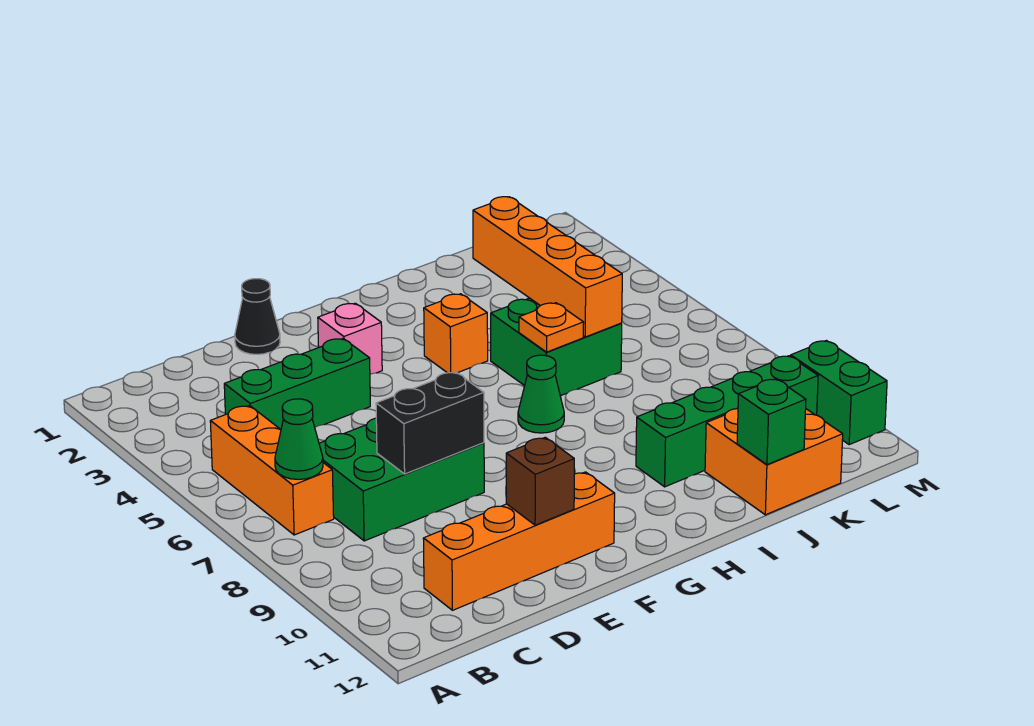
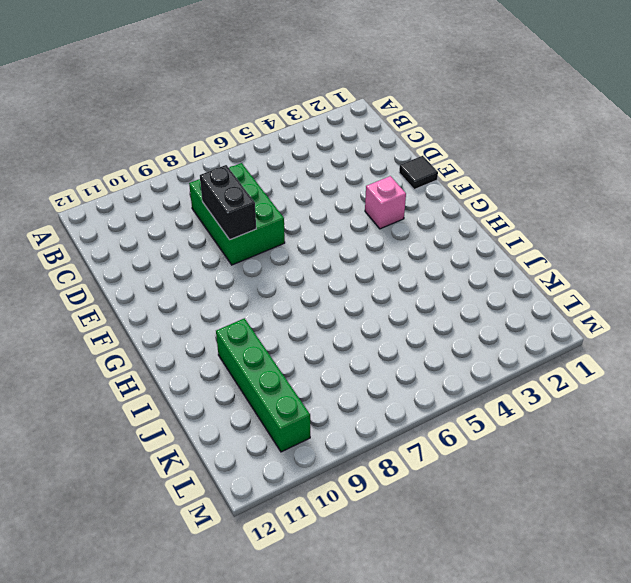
black 1x1 tile [399,156,438,190] -> black 1x1 cone [235,279,280,354]
none -> orange 1x3 brick [210,406,334,535]
none -> green 1x3 brick [224,338,370,429]
none -> orange 1x4 brick [423,472,615,610]

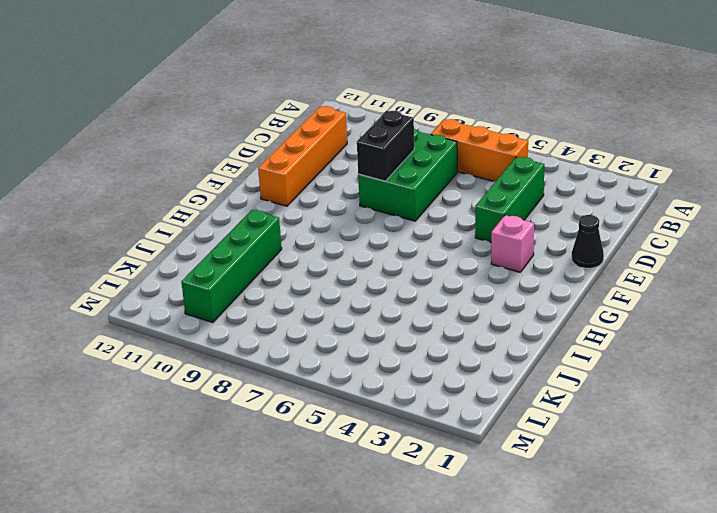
none -> orange 1x1 brick [424,294,488,373]
none -> green 1x1 cone [518,355,564,433]
none -> green 2x2 brick [491,298,622,396]

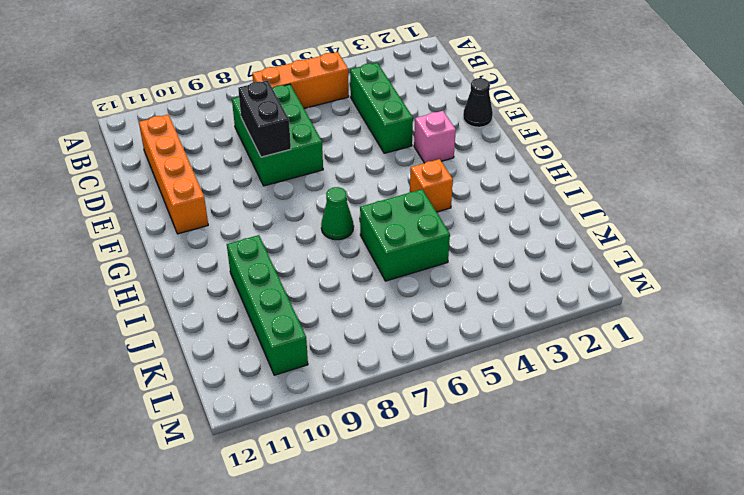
none -> orange 2x2 brick [705,409,843,515]
none -> green 1x2 brick [791,341,887,444]
none -> green 1x1 cone [275,399,323,479]

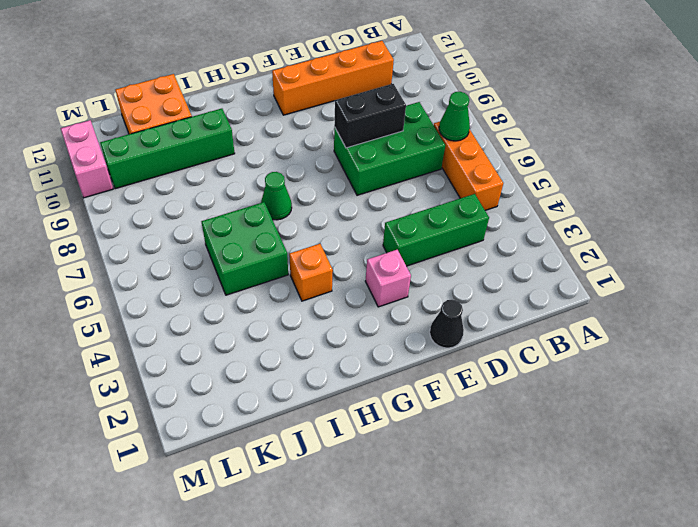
pink 1x2 brick [61,120,113,198] -> green 1x2 brick [791,341,887,444]
none -> brown 1x1 brick [506,437,574,525]
none -> orange 1x1 plate [519,303,584,352]
none -> orange 1x4 brick [473,197,622,337]

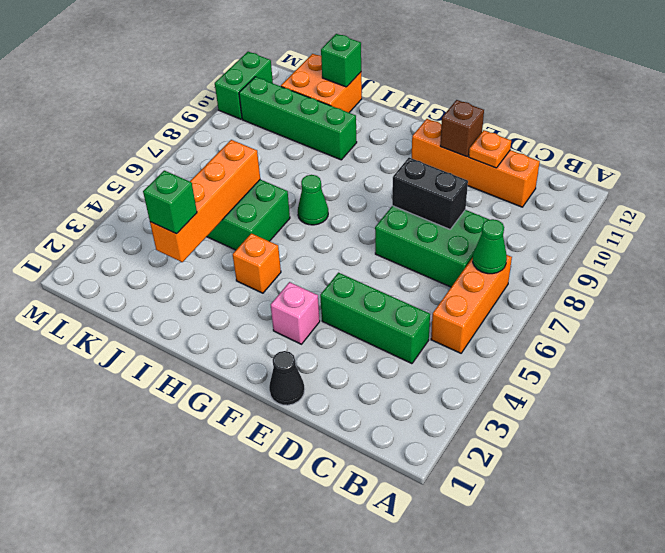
orange 1x1 plate [469,130,511,168] -> orange 1x1 plate moved to [519,303,584,352]
green 1x1 brick [143,171,197,234] -> none

